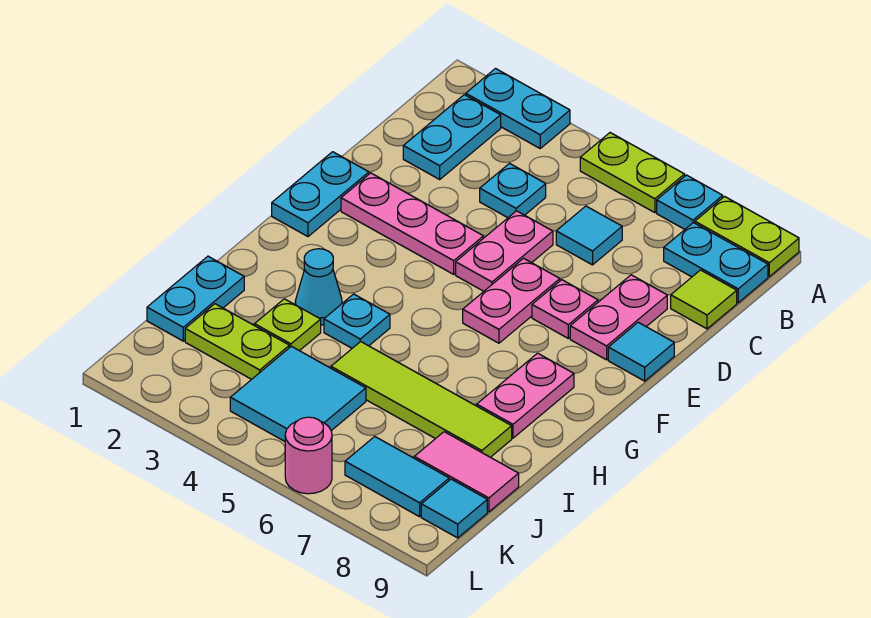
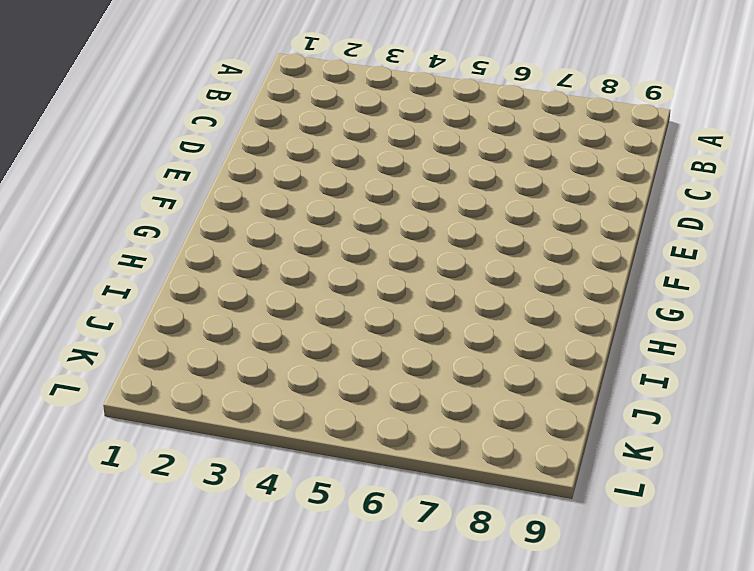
none -> cyan 1x2 plate [466,69,570,148]
none -> lime 1x2 plate [580,133,685,213]
none -> cyan 1x1 plate [657,175,723,229]

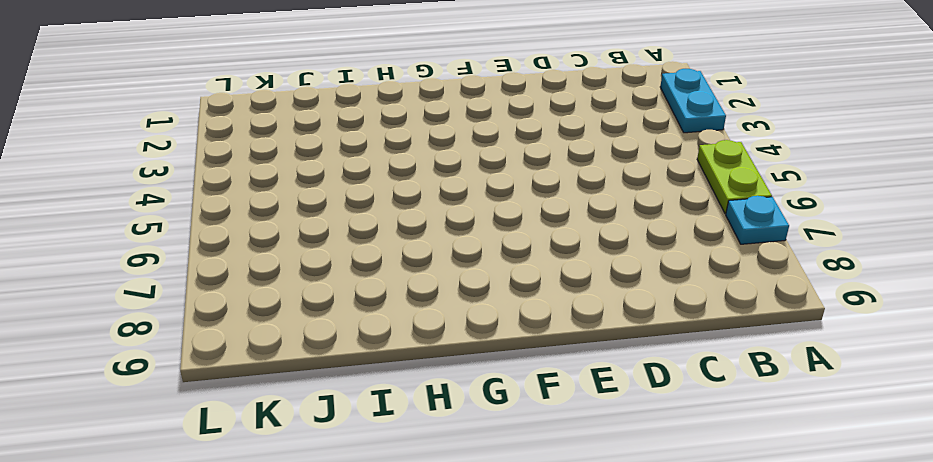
none -> lime 1x2 plate [695,196,799,276]
none -> cyan 1x2 plate [403,95,501,179]
none -> cyan 1x2 plate [664,223,768,303]

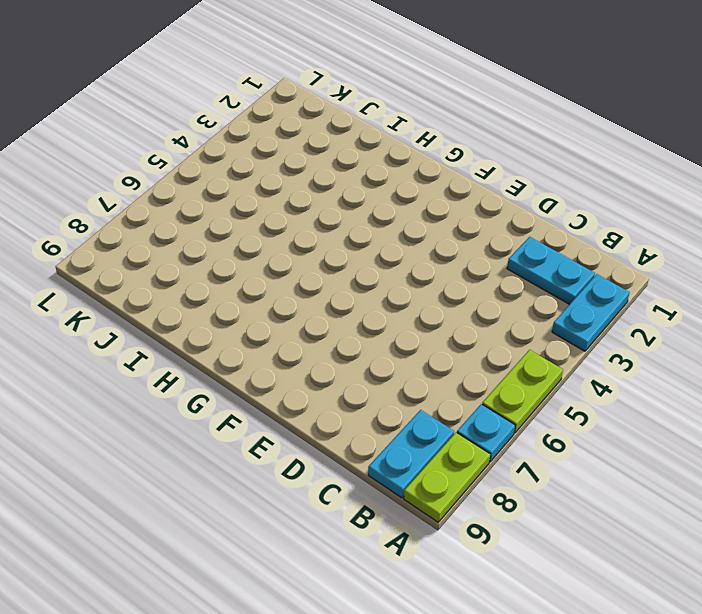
none -> cyan 1x1 plate [480,163,546,218]
none -> cyan 1x1 tile [556,206,622,265]
none -> lime 1x1 tile [671,270,737,329]

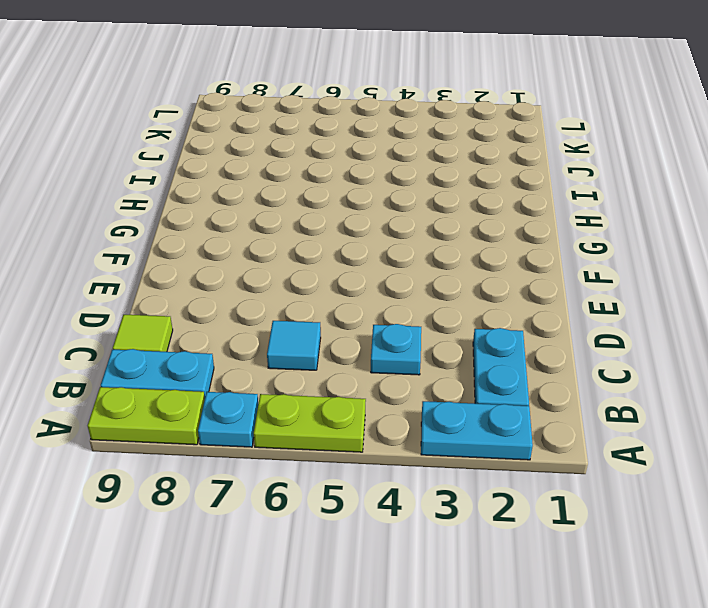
none -> pink 1x2 plate [456,211,553,291]
none -> pink 1x2 plate [570,275,667,360]
none -> cyan 1x2 plate [272,152,369,237]

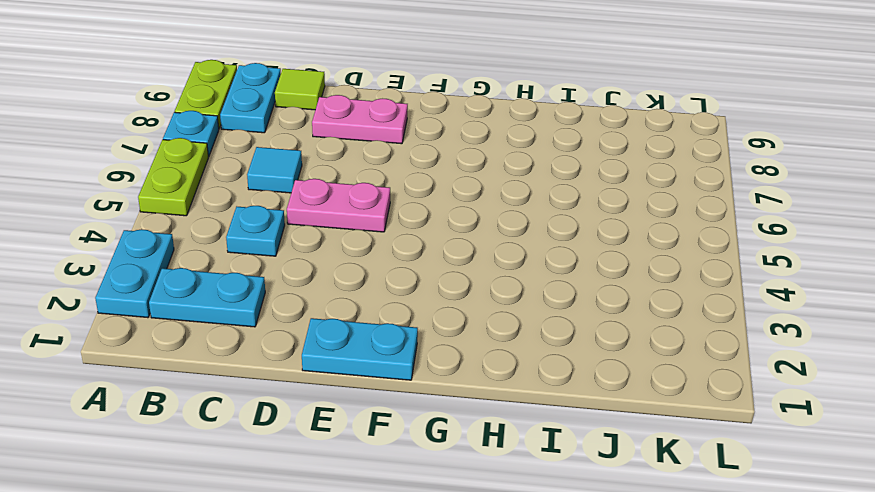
none -> pink 1x3 plate [341,173,483,274]
none -> pink 1x2 plate [463,258,560,343]
none -> pink 1x1 plate [532,280,598,338]

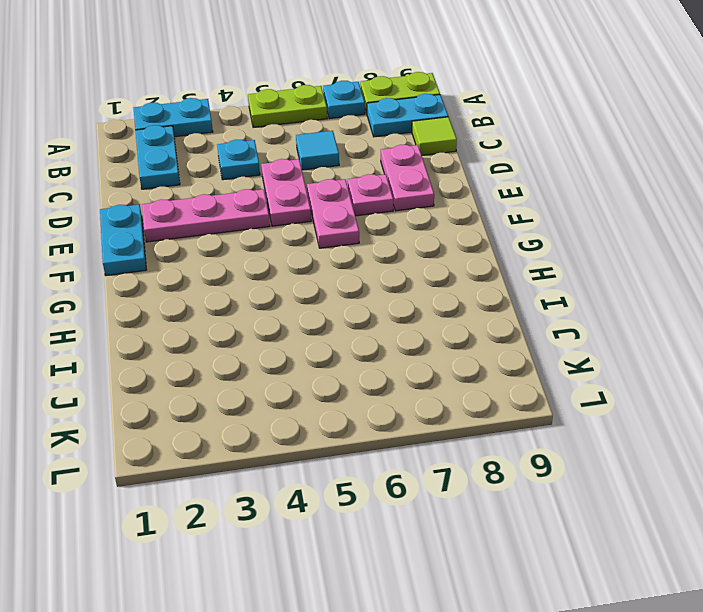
none -> cyan 1x1 tile [608,322,674,381]
none -> pink 1x2 plate [477,353,574,438]
none -> cyan 1x1 cone [295,249,342,325]

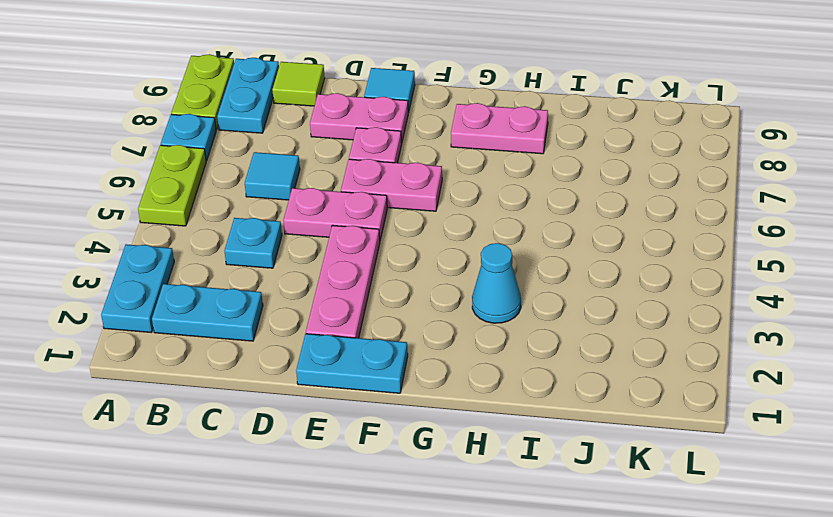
none -> cyan 1x1 plate [324,294,390,348]
none -> cyan 1x2 plate [147,256,244,341]
none -> lime 1x1 plate [255,299,321,351]

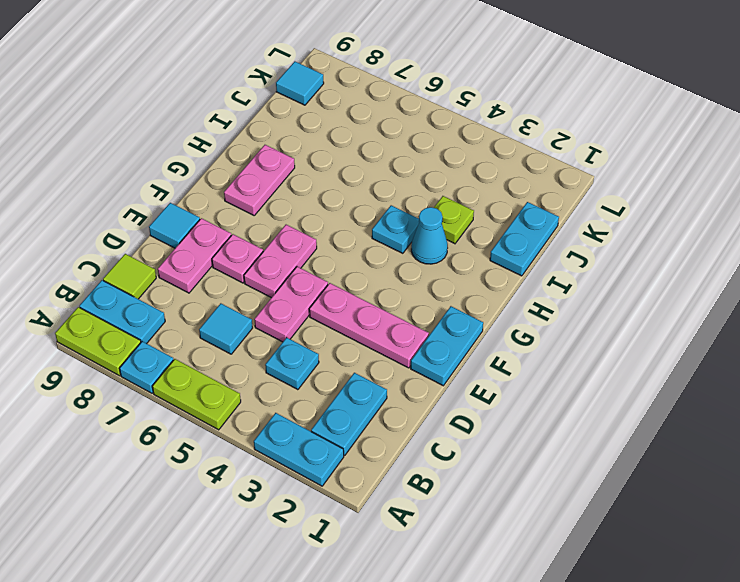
none -> lime 1x4 tile [331,342,512,457]
none -> lime 1x2 plate [185,304,289,379]
none -> cyan 2x2 tile [230,346,366,441]

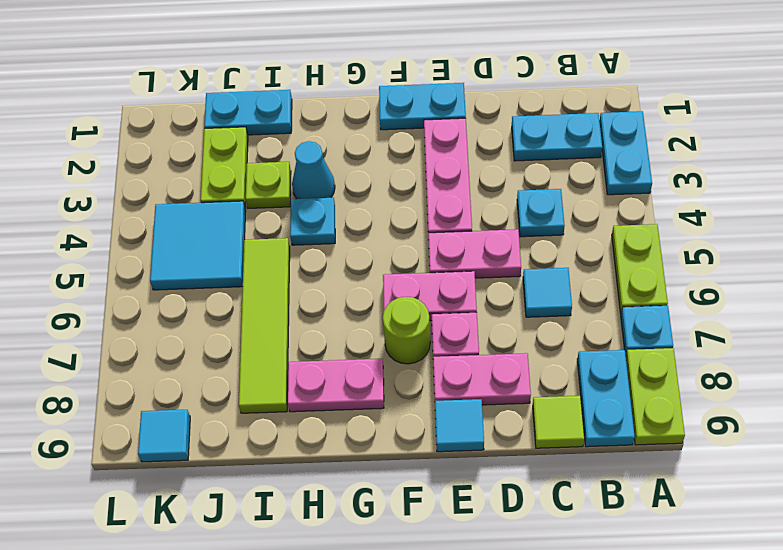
lime 1x1 round brick [383,297,430,364] -> none
none -> pink 1x2 tile [414,432,519,512]
none -> cyan 1x2 tile [345,437,449,517]
none -> pink 1x1 round brick [285,417,332,494]

